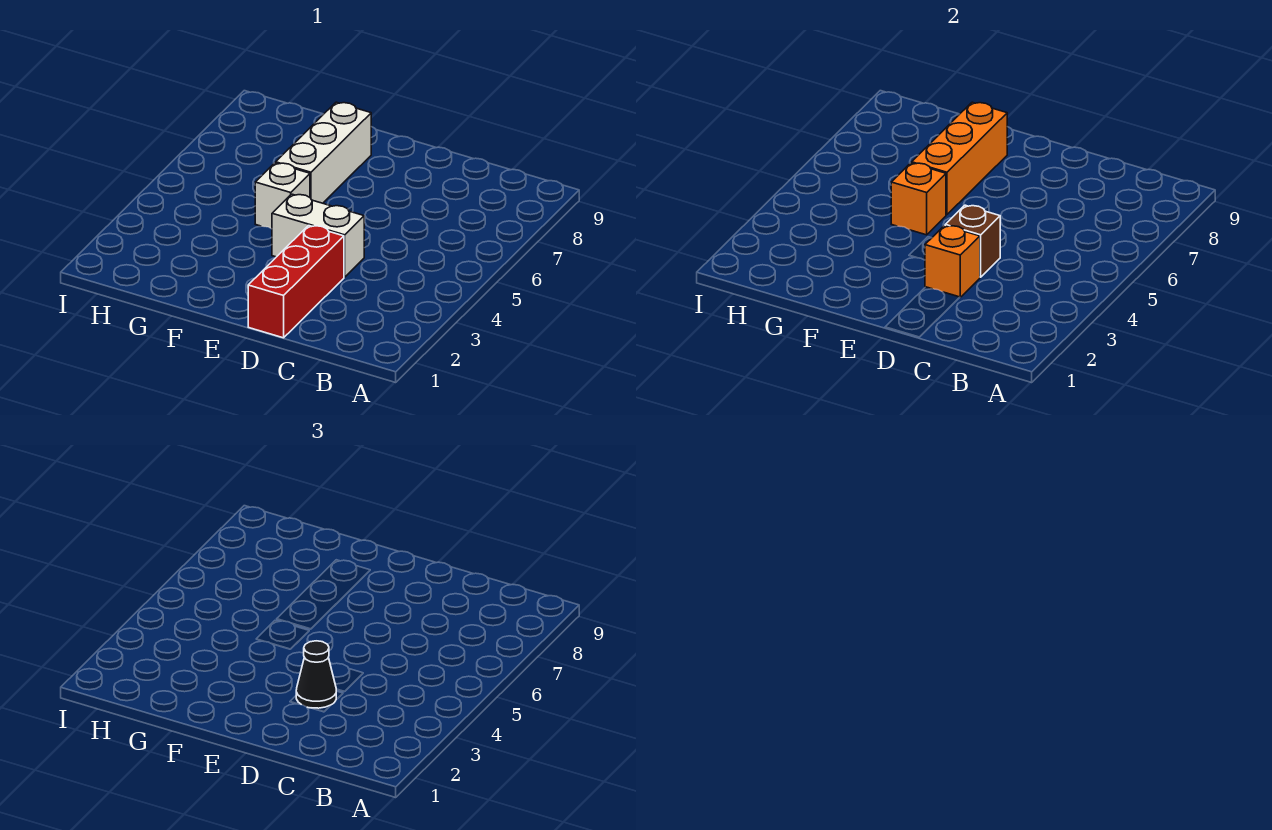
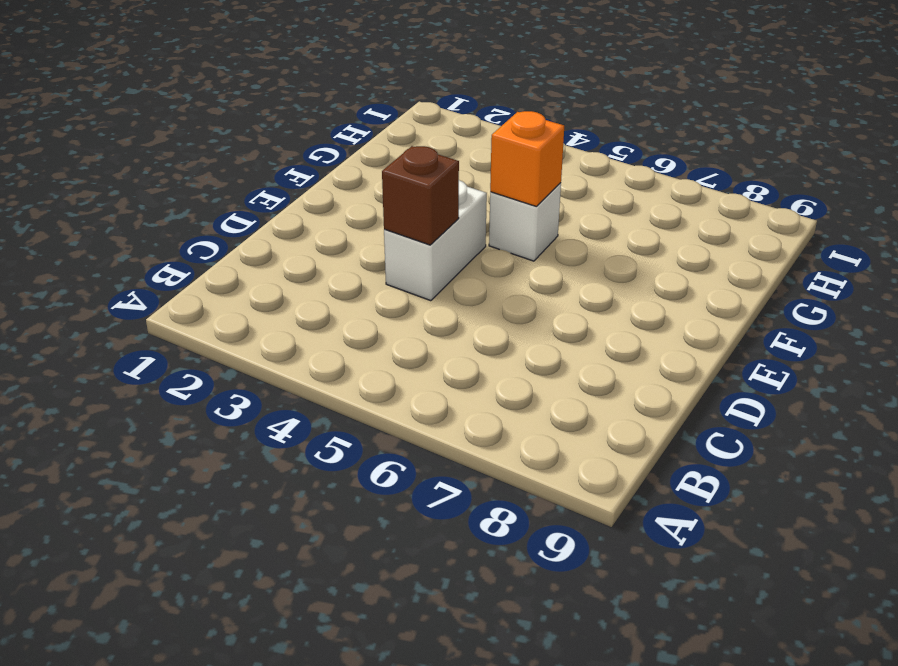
none -> red 1x3 brick [248,226,344,338]
none -> white 1x3 brick [276,102,371,203]

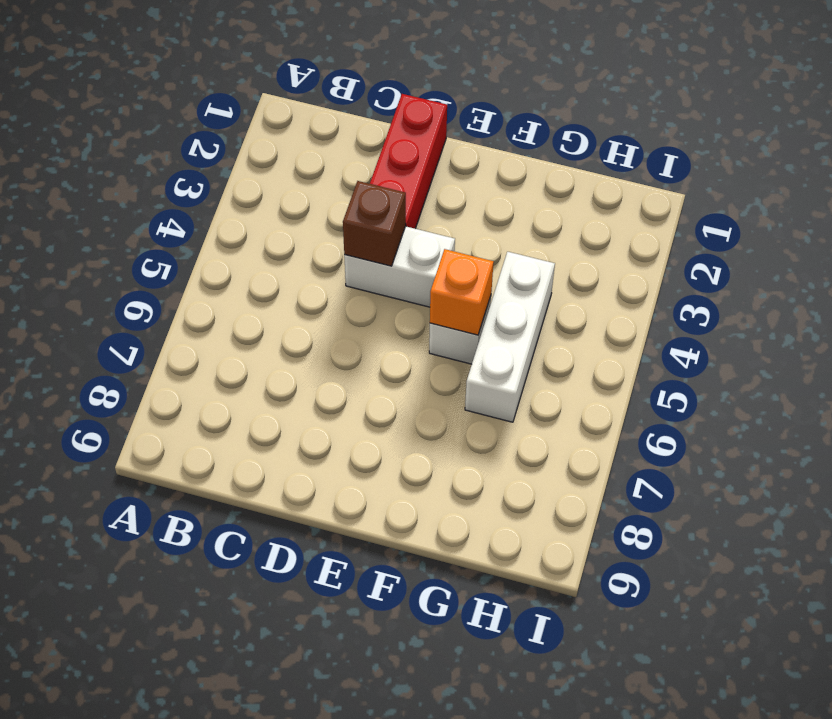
white 1x3 brick [465,252,555,422] -> white 1x3 brick moved to [276,102,371,203]
none -> orange 1x1 brick [925,226,980,297]
none -> orange 1x3 brick [912,102,1007,215]

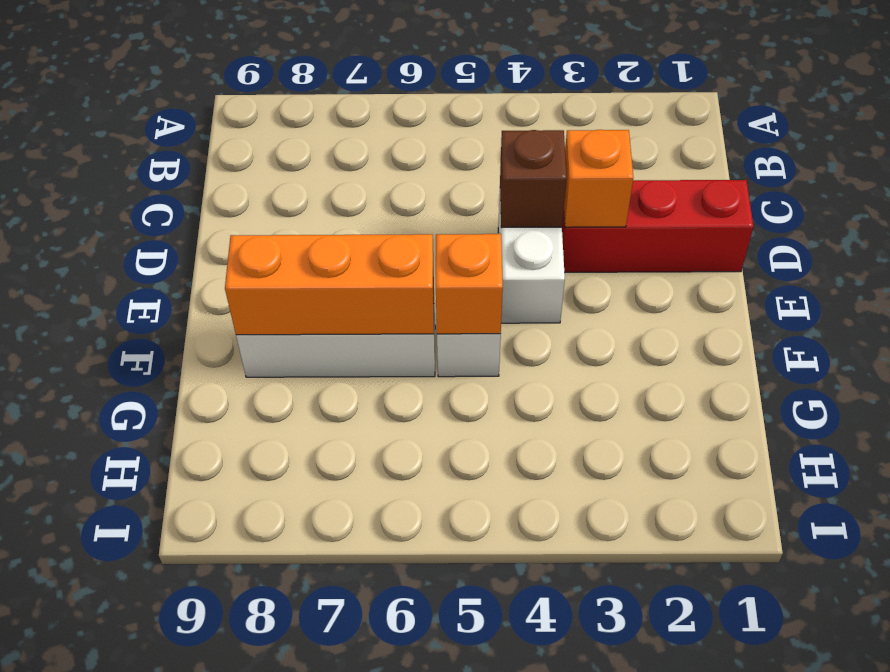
none -> black 1x1 cone [296,641,336,708]

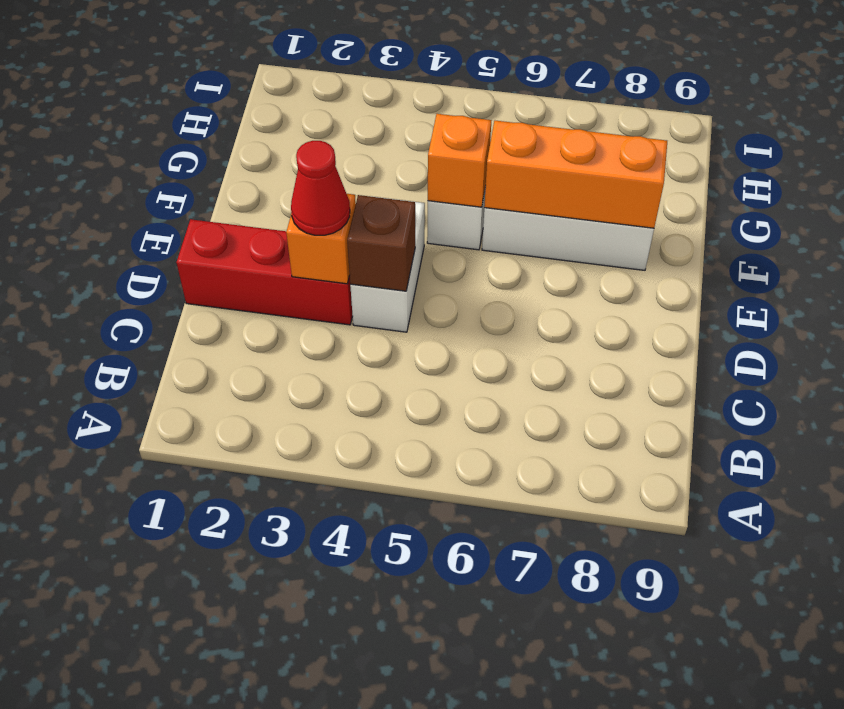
red 1x1 cone [291,141,350,235] -> black 1x1 cone [296,641,336,708]

